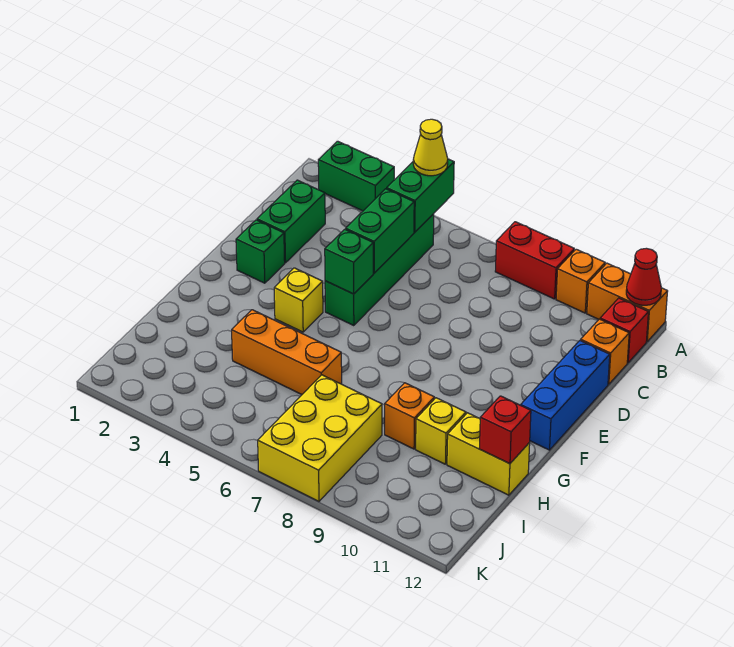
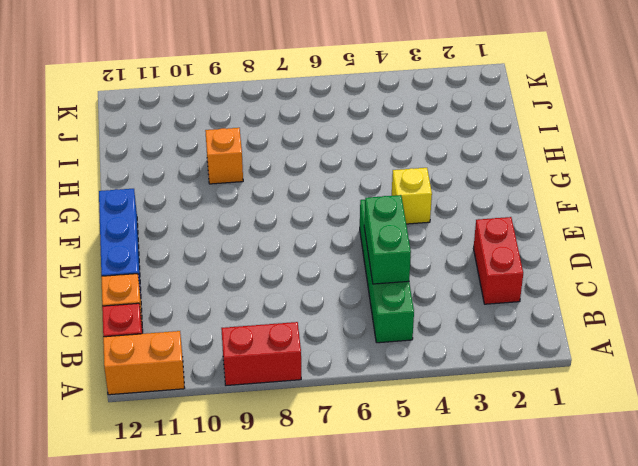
red 1x2 brick [473,217,523,304] -> green 1x2 brick [257,180,325,263]
none -> green 1x2 brick [318,141,394,211]
none -> orange 1x1 brick [556,249,605,313]
none -> green 1x1 brick [236,220,285,283]

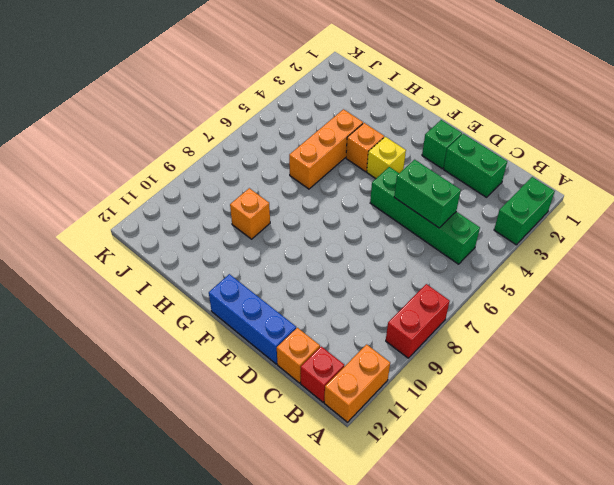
orange 1x1 brick [346,123,384,172] -> orange 1x1 brick moved to [556,249,605,313]
none -> yellow 1x1 brick [416,398,466,464]
none -> yellow 1x2 brick [447,413,530,495]
none -> yellow 2x3 brick [258,375,382,501]

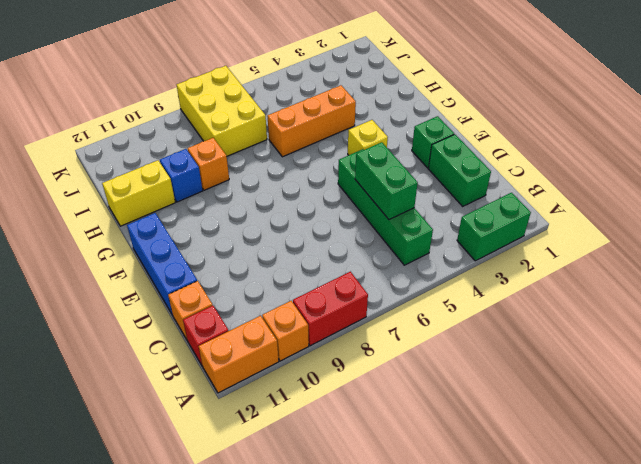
blue 1x1 brick [160,149,203,202] -> yellow 1x1 brick [416,398,466,464]
none -> green 1x2 brick [387,159,454,232]
none -> red 1x1 cone [626,248,661,305]
none -> green 1x1 brick [325,229,373,294]

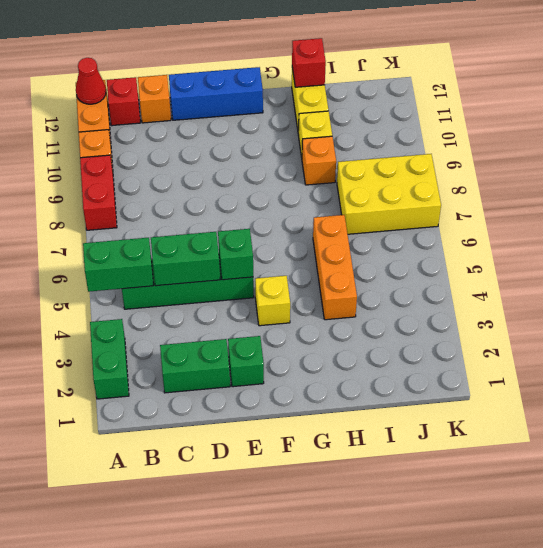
none -> yellow 1x1 cone [413,119,448,176]

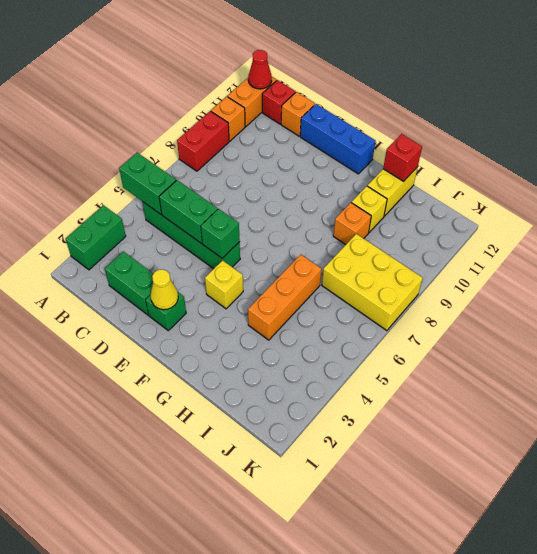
yellow 1x1 cone [151,270,178,310] -> yellow 1x1 cone moved to [413,119,448,176]

